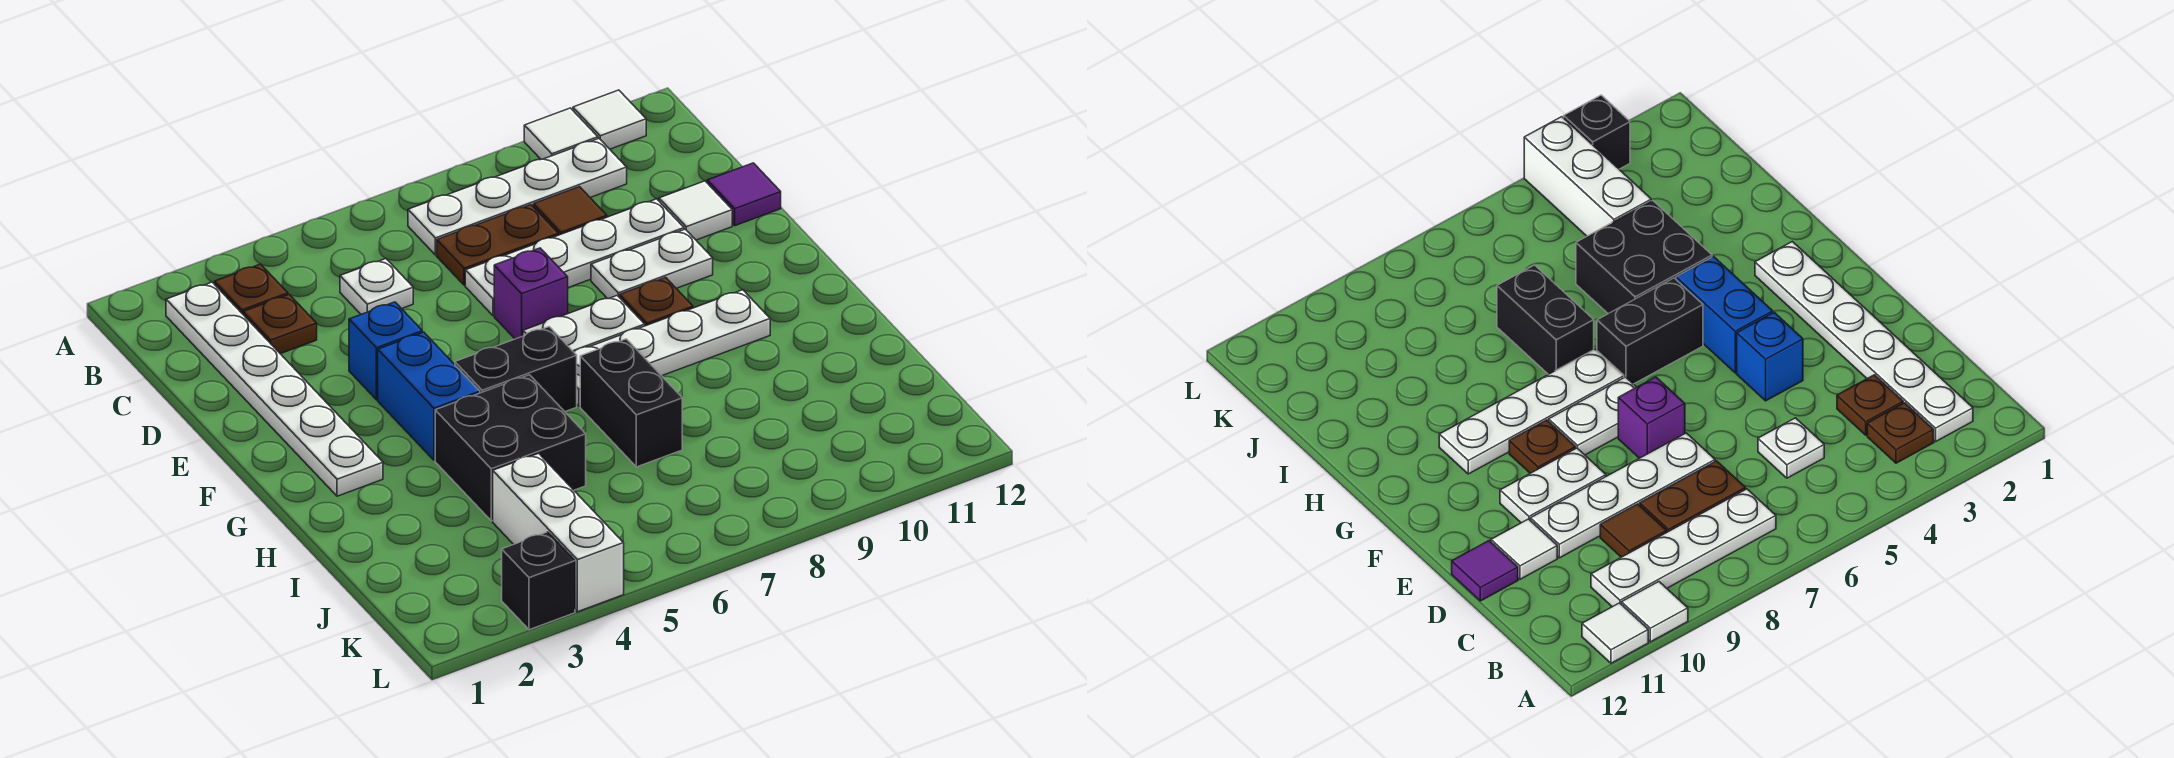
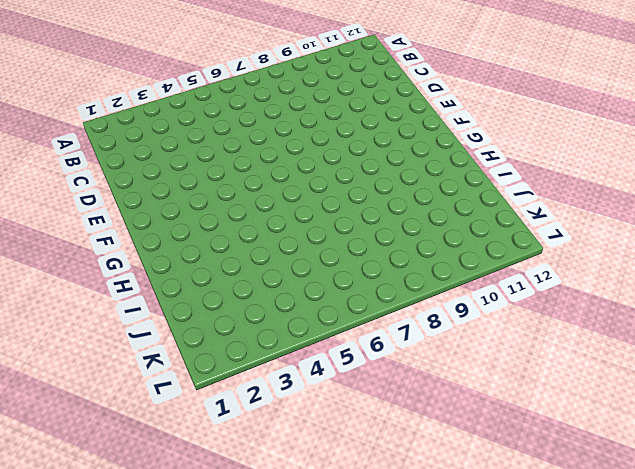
none -> white 1x1 tile [524,108,598,159]
none -> white 1x1 tile [573,90,646,149]
none -> white 1x6 plate [166,282,383,496]

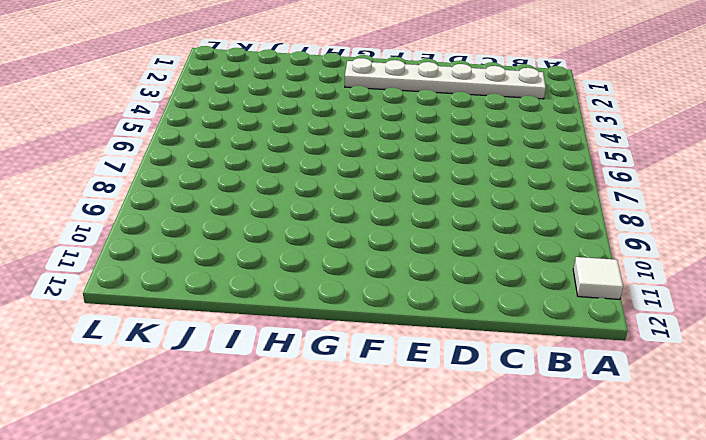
none -> white 1x1 tile [524,108,598,159]
none -> brown 1x1 plate [215,264,288,314]
none -> white 1x4 plate [408,139,627,255]

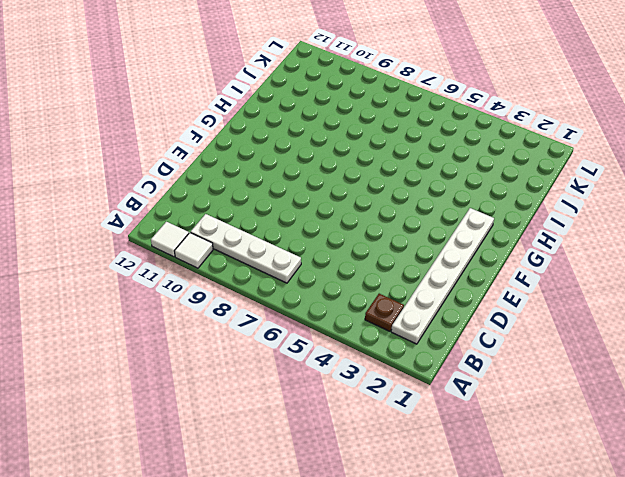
none -> brown 1x1 plate [243,295,317,354]
none -> white 1x1 plate [340,259,413,314]
none -> brown 1x2 plate [437,205,559,285]

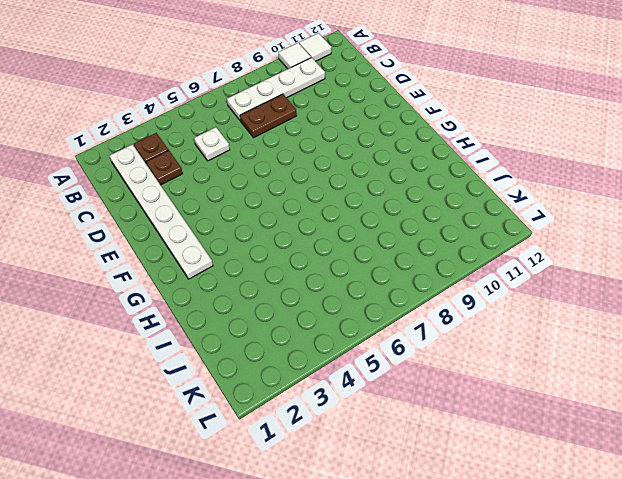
none -> brown 1x1 tile [534,187,607,235]
none -> white 1x4 plate [465,199,684,315]
none -> white 1x1 tile [659,181,732,240]

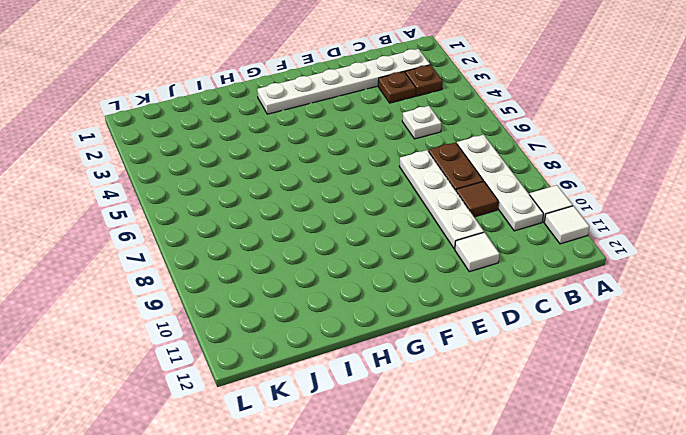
none -> purple 1x1 tile [707,163,781,226]
none -> blue 1x1 brick [349,302,422,400]
none -> purple 1x1 brick [494,248,568,339]

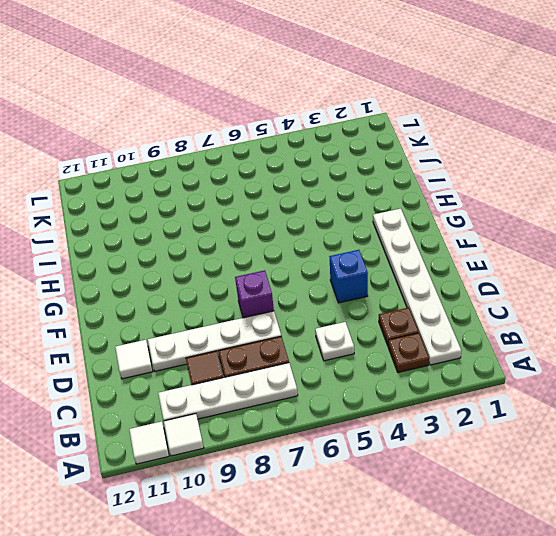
none -> purple 1x1 tile [707,163,781,226]
none -> white 1x2 plate [591,229,713,299]
none -> blue 1x2 brick [378,332,480,460]

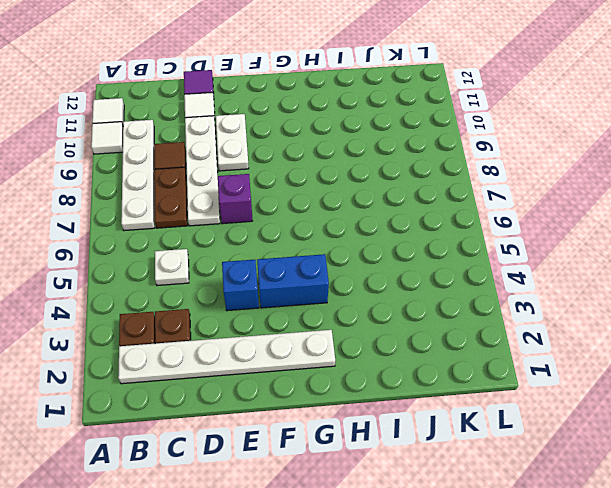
none -> white 1x2 plate [523,295,645,352]
none -> brown 1x1 plate [620,277,693,326]
none -> black 1x2 brick [455,327,577,412]

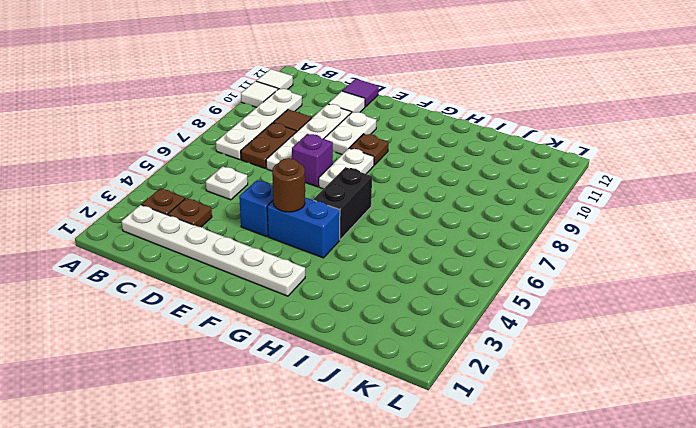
brown 1x1 round brick [272,158,305,212] -> none
none -> white 1x4 plate [574,290,770,406]
none -> black 2x2 brick [435,375,586,521]
none -> black 1x2 brick [580,339,682,467]

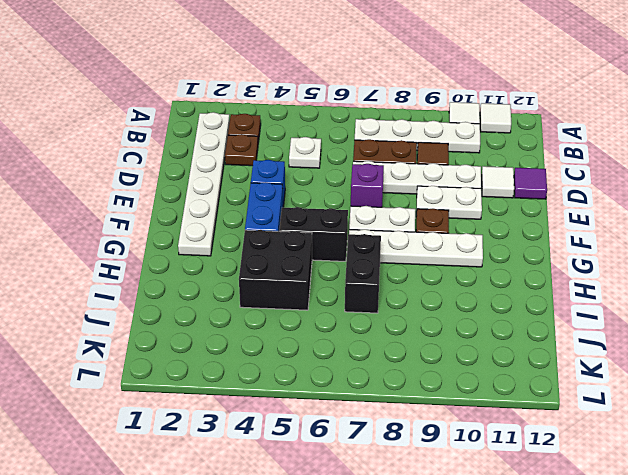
none -> white 1x3 brick [493,453,624,612]
none -> black 1x1 brick [502,532,575,630]

